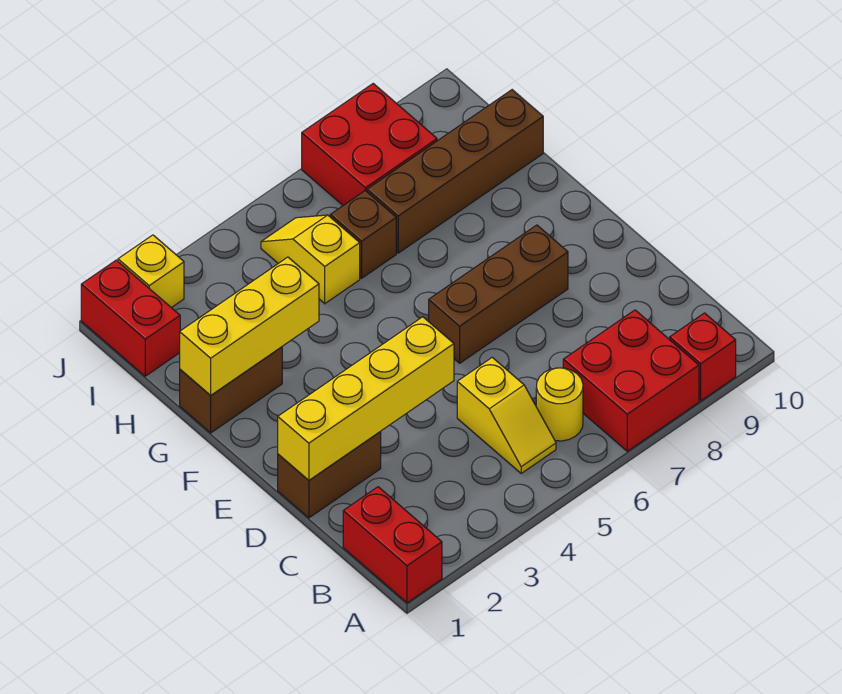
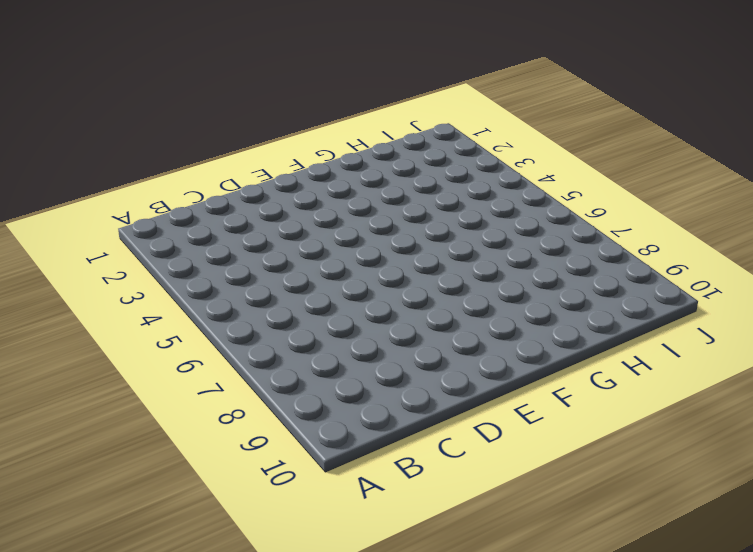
none -> red 1x2 brick [343,487,442,603]
none -> red 2x2 brick [563,310,699,451]
none -> red 1x1 brick [670,313,736,401]

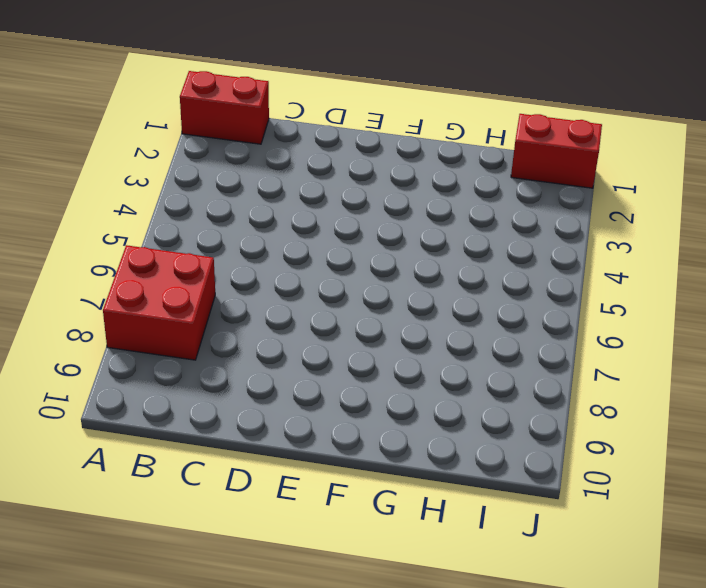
none -> red 1x1 brick [670,313,736,401]
none -> yellow 1x2 slope [457,357,556,473]
none -> yellow 1x1 round brick [536,368,583,441]

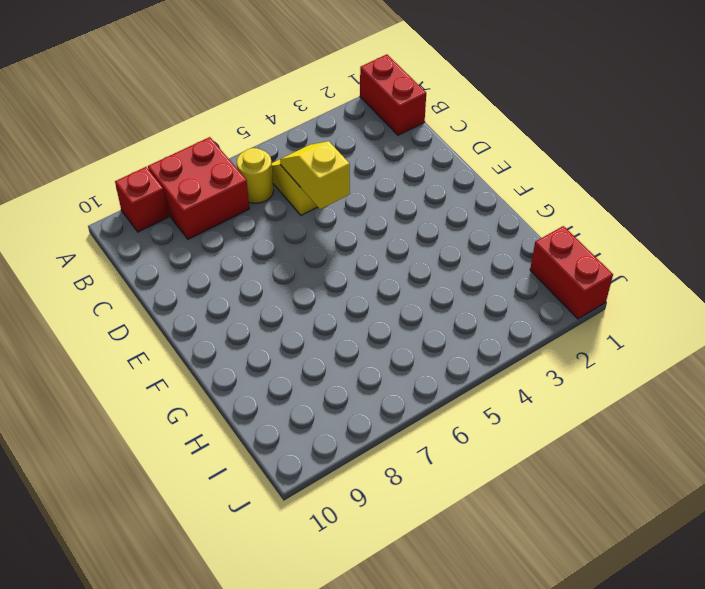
yellow 1x2 slope [280,141,350,209] -> yellow 1x2 slope turned to [261,215,360,304]
none -> brown 1x2 brick [278,432,381,518]
none -> brown 1x3 brick [429,225,568,363]
none -> brown 1x2 brick [180,347,282,433]

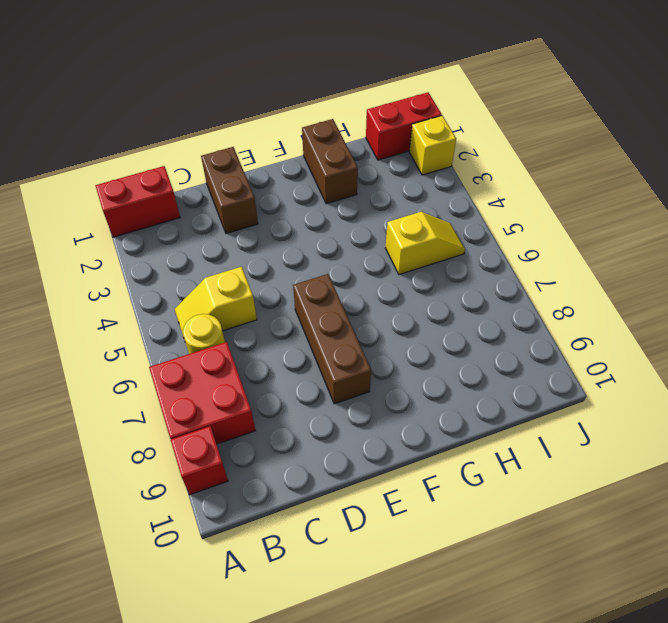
none -> brown 1x1 brick [330,191,396,278]
none -> brown 1x4 brick [367,90,543,253]
none -> red 2x2 brick [302,84,437,205]

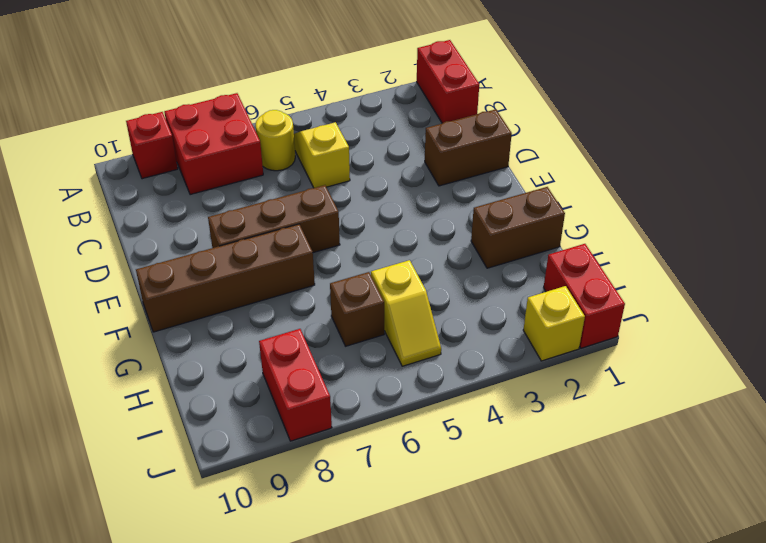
brown 1x4 brick [136,224,315,332] -> brown 1x4 brick moved to [367,90,543,253]
red 1x2 brick [259,329,332,441] -> red 2x2 brick [302,84,437,205]
none -> yellow 1x4 brick [278,317,454,480]
none -> yellow 1x3 brick [180,257,319,395]

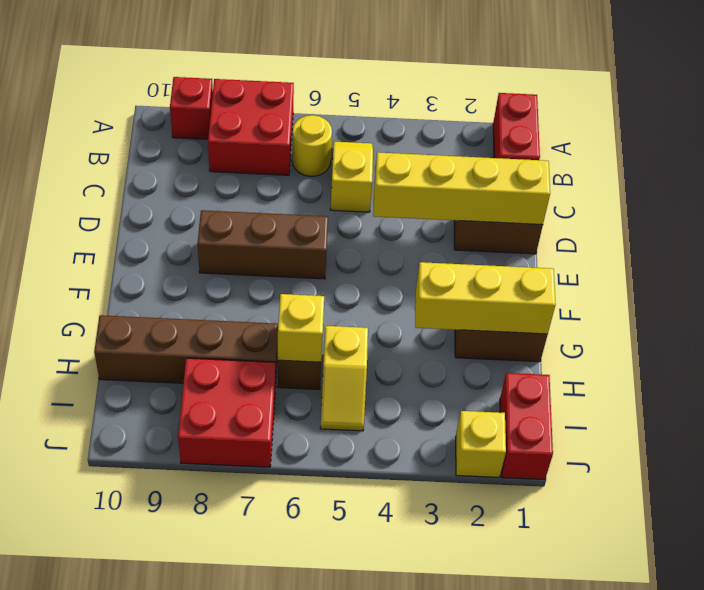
yellow 1x1 brick [278,294,324,362] -> none

